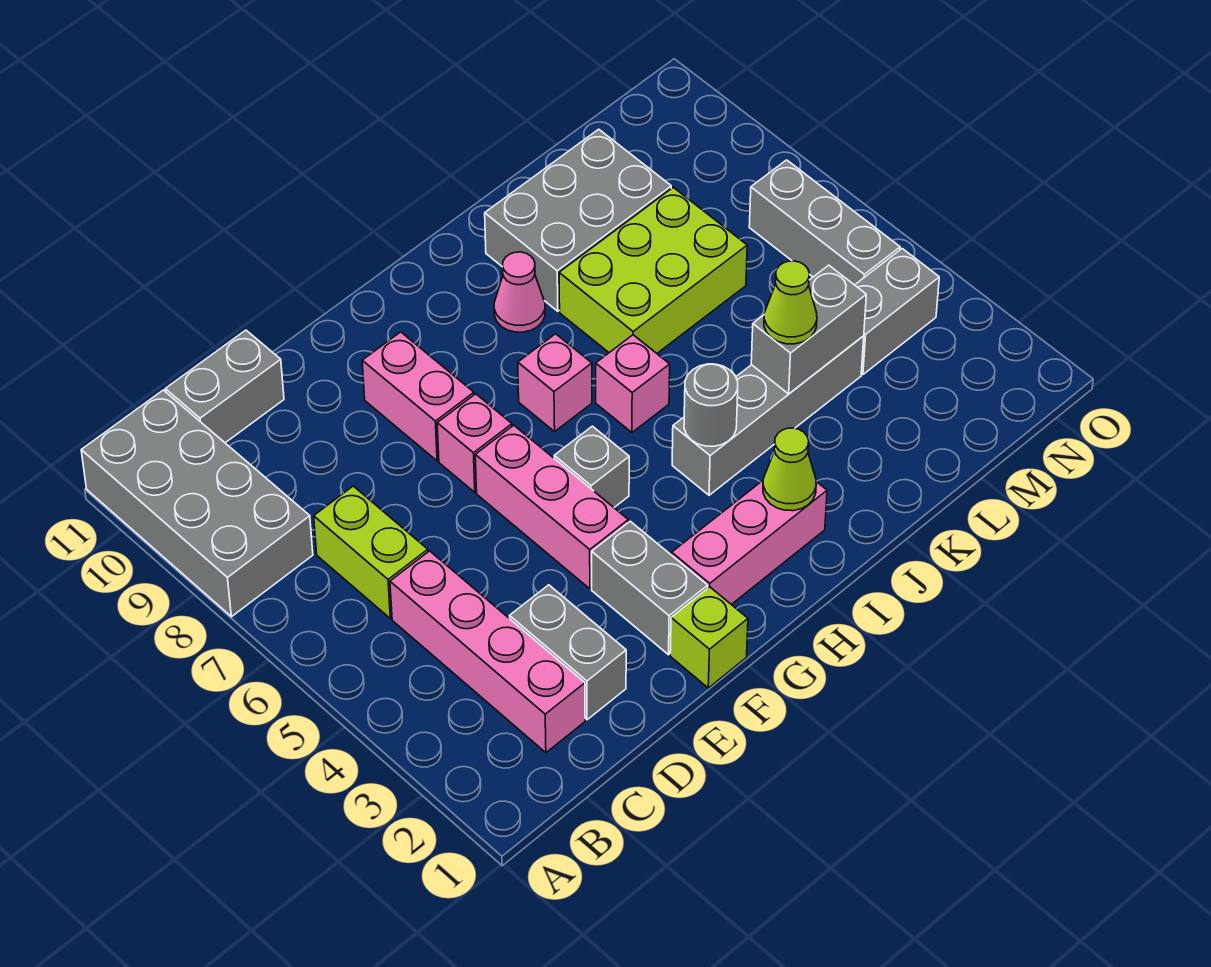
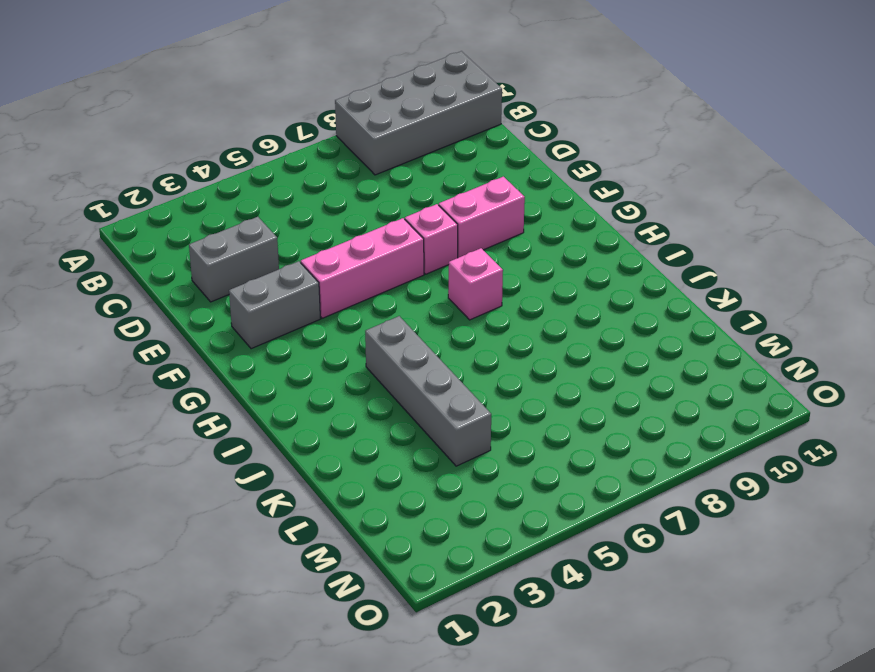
none -> pink 1x4 brick [390,551,585,753]
none -> lime 1x2 brick [314,486,428,619]
none -> grey 1x2 brick [165,330,284,443]

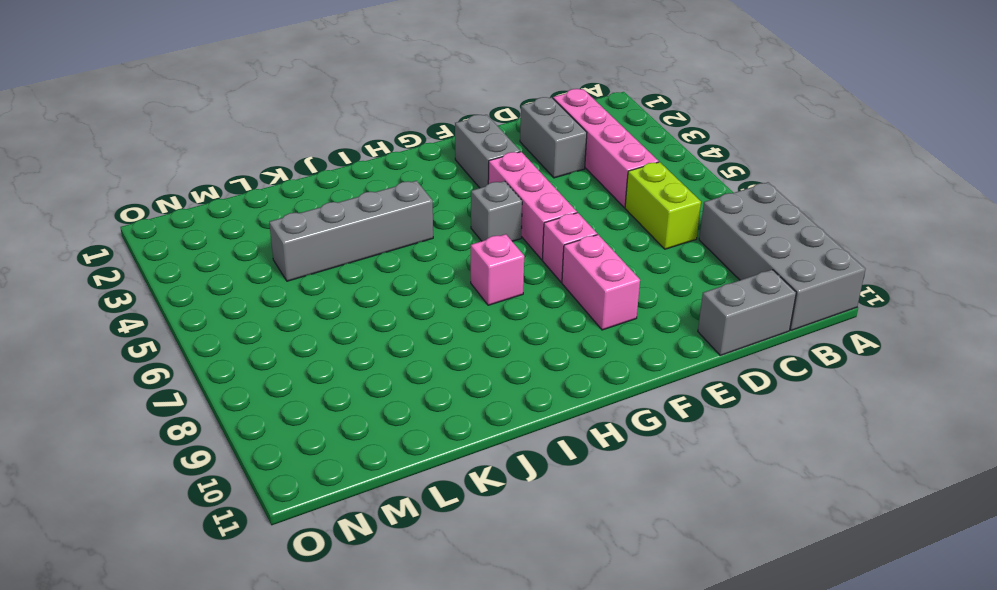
none -> lime 1x1 brick [670,587,748,688]
none -> pink 1x3 brick [672,481,827,605]
none -> pink 1x1 brick [596,335,670,432]

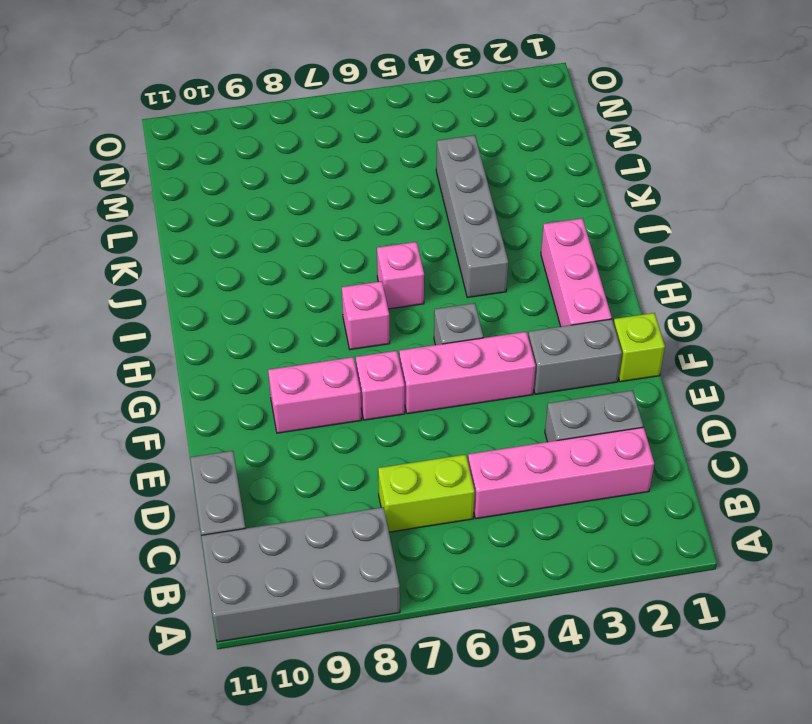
none -> pink 1x1 cone [494,252,545,332]
none -> lime 2x3 brick [559,187,747,353]
none -> grey 2x3 brick [485,129,671,311]

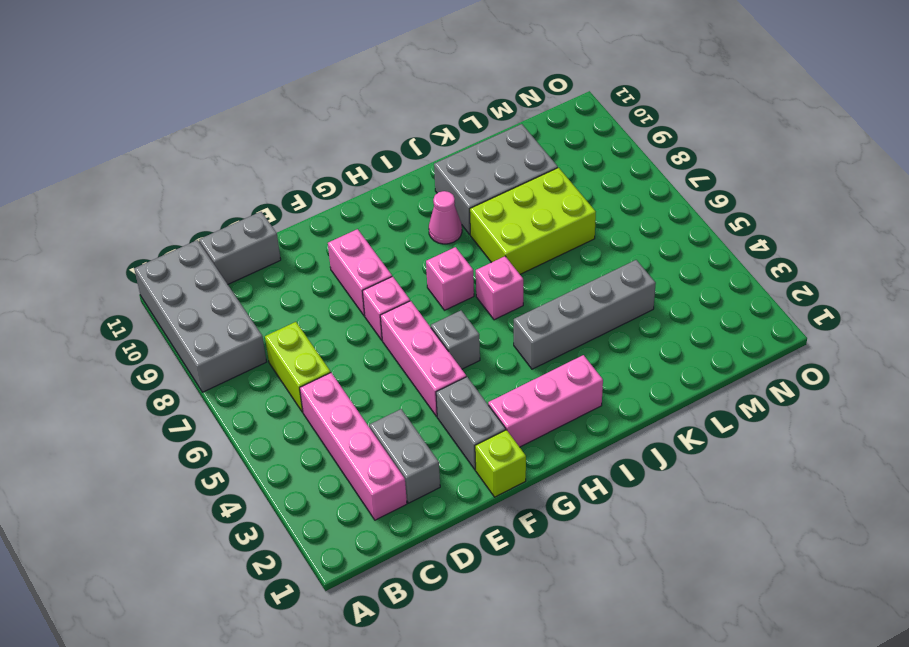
none -> grey 1x2 brick [855,249,939,374]
none -> grey 1x3 brick [749,160,900,285]
none -> lime 1x1 cone [763,428,816,511]

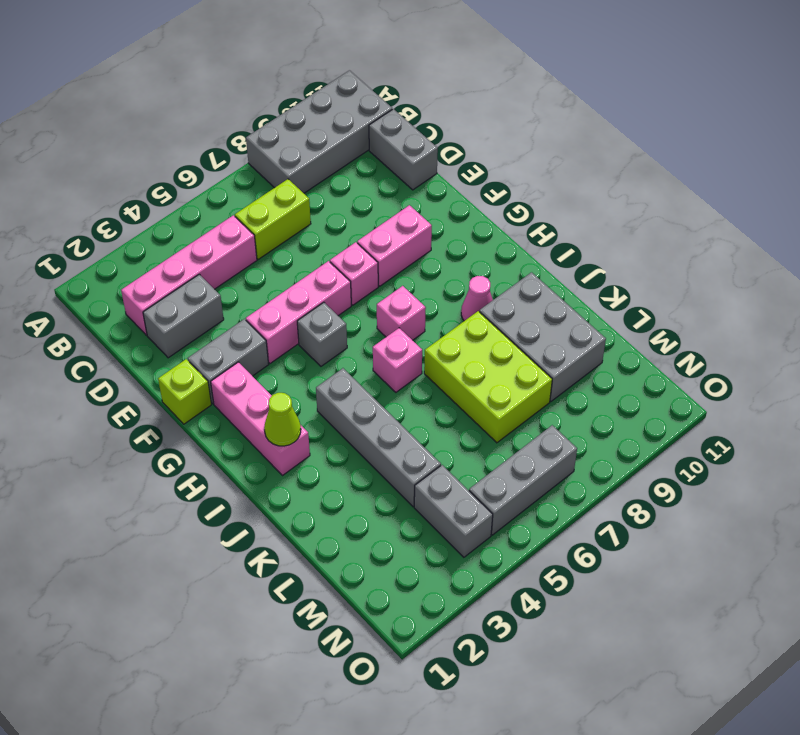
none -> grey 1x1 round brick [684,364,738,446]
none -> grey 1x2 brick [751,265,866,394]
none -> lime 1x1 cone [764,261,817,344]

